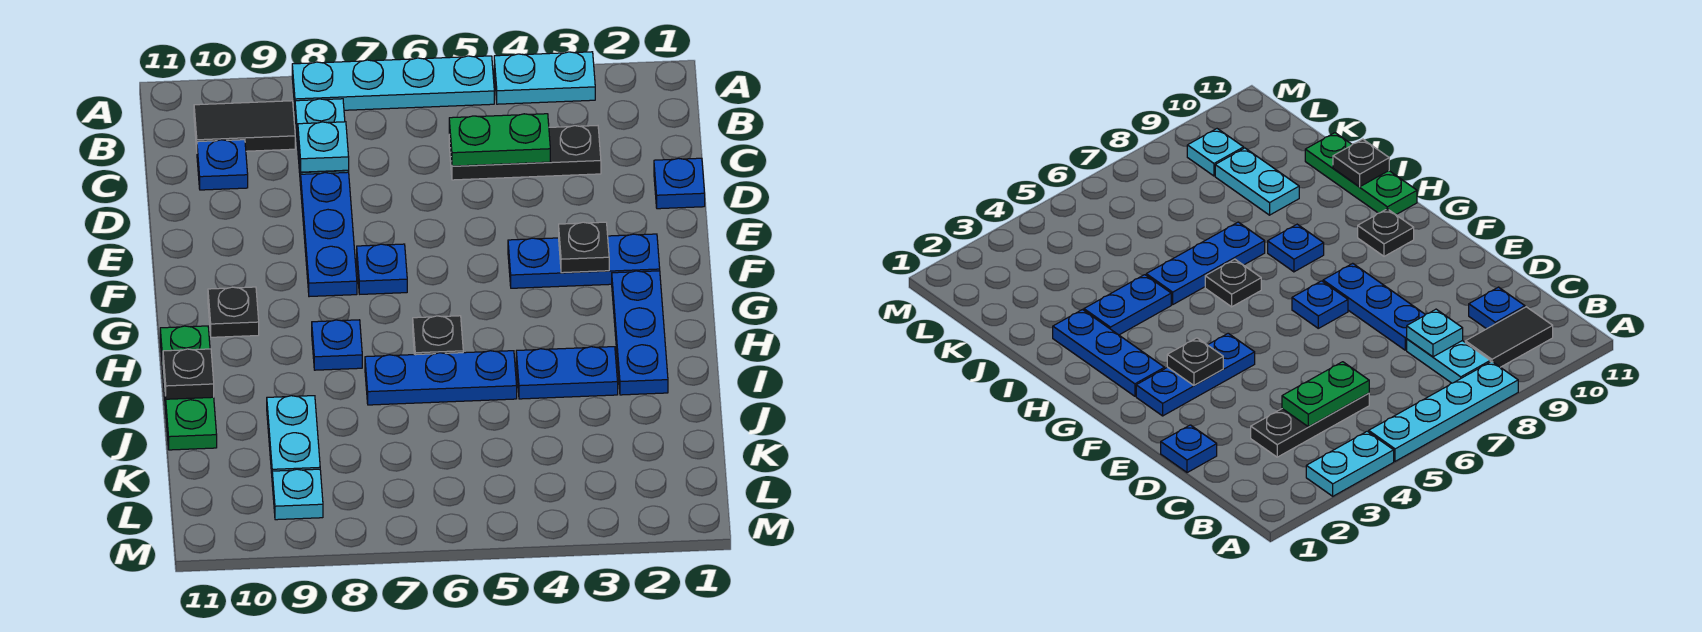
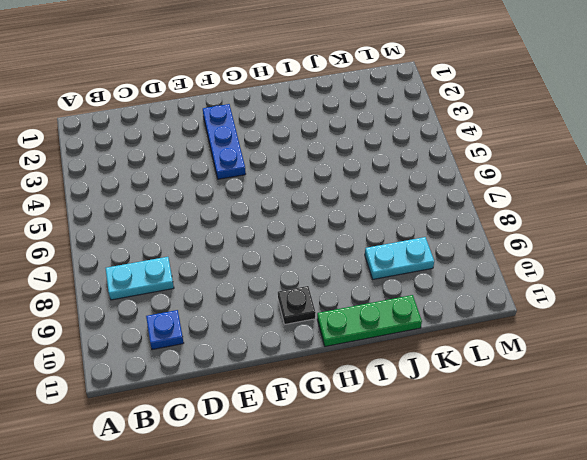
none -> cyan 1x2 plate [494,52,595,104]
none -> cyan 1x4 plate [292,56,494,110]
none -> black 1x2 tile [194,101,295,151]

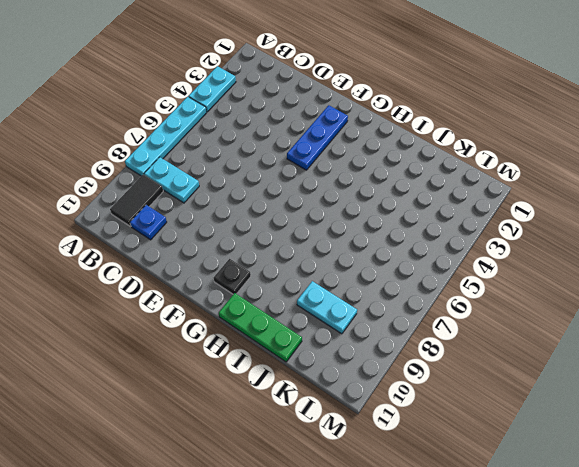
none -> black 1x3 plate [449,126,601,180]
none -> blue 1x1 plate [654,158,705,209]
none -> blue 1x3 plate [301,172,357,297]

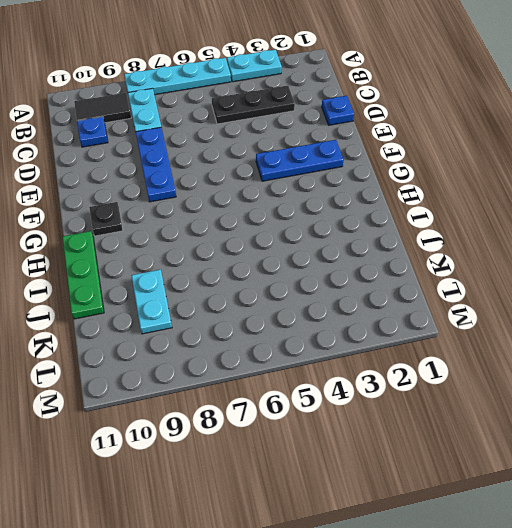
none -> blue 1x1 plate [357,244,407,294]
none -> blue 1x3 plate [612,271,668,395]
none -> black 1x1 plate [413,316,463,355]

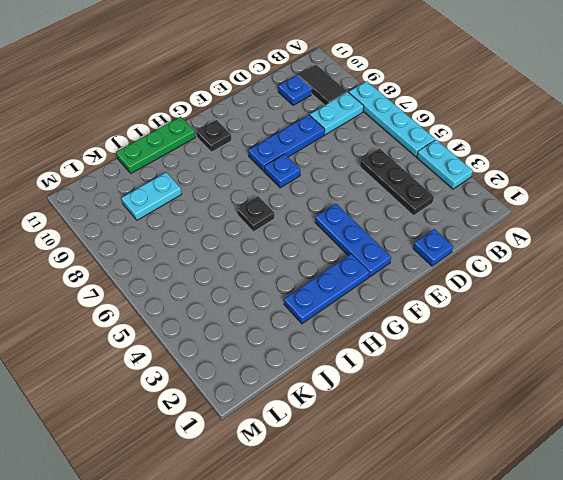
none -> blue 1x1 plate [312,320,362,370]
none -> blue 1x2 plate [516,347,618,399]
none -> blue 1x3 plate [365,351,517,405]

